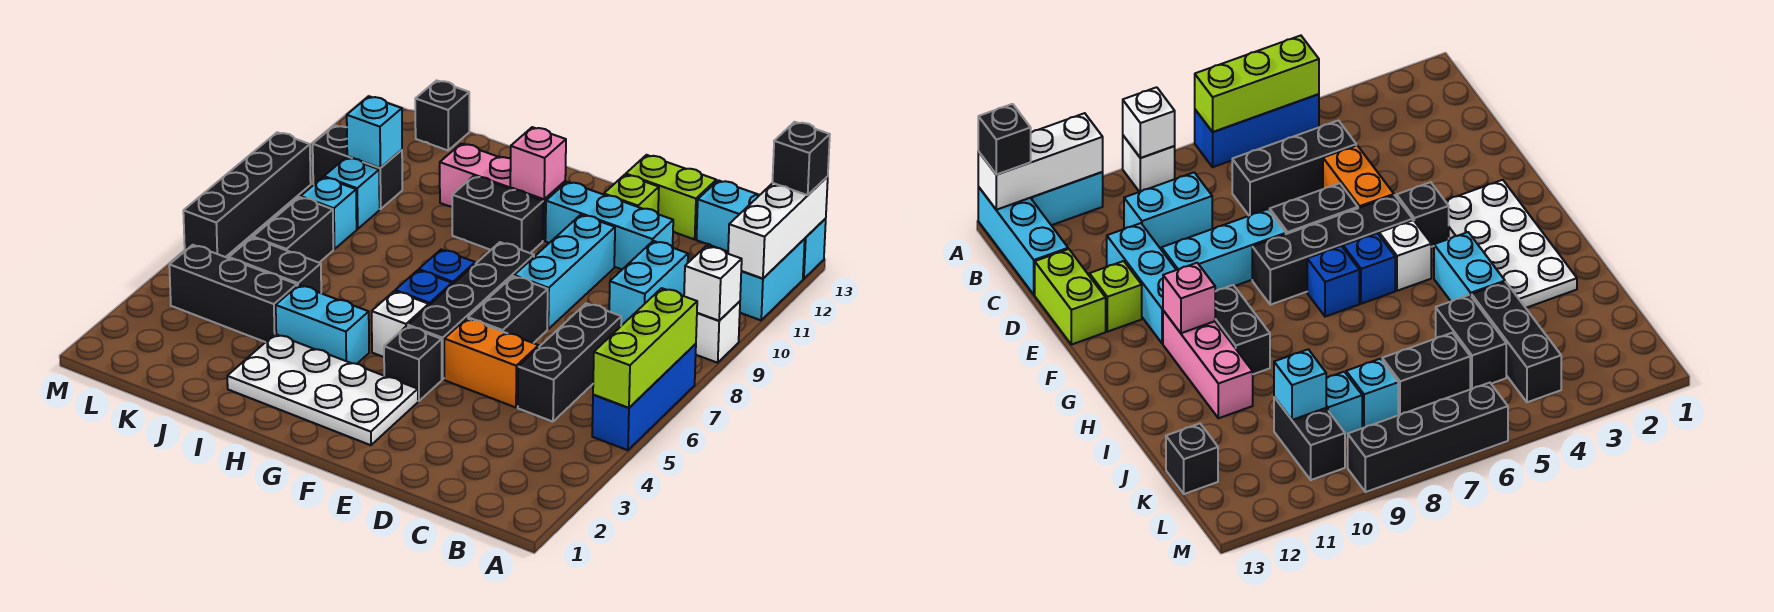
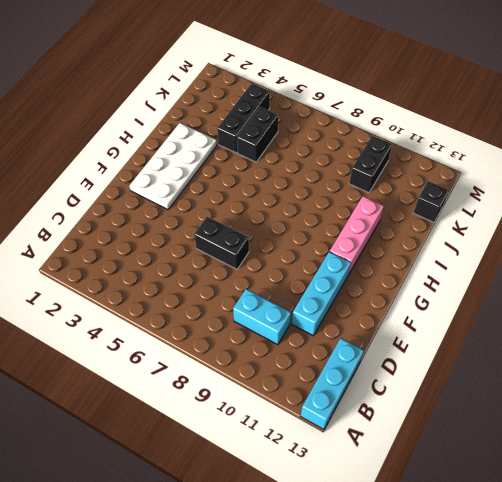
none -> blue 1x3 brick [592,344,696,450]
none -> white 1x1 brick [696,301,740,363]
none -> cyan 1x2 brick [740,239,805,320]
none -> black 1x3 brick [518,303,621,422]

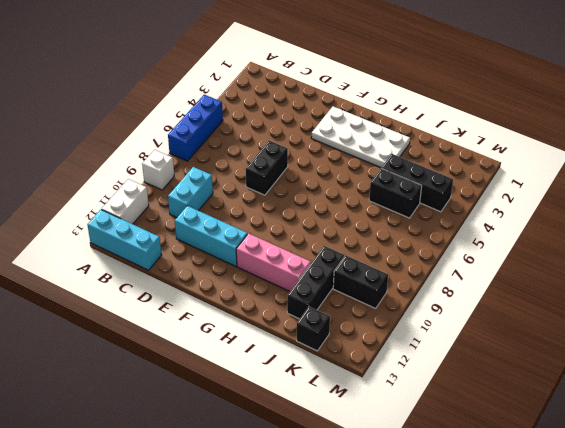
white 1x2 brick [102,179,149,224] -> cyan 1x2 brick [740,239,805,320]
black 1x3 brick [287,246,344,319] -> black 1x3 brick moved to [518,303,621,422]
none -> orange 1x2 brick [444,318,539,407]
none -> lime 1x2 brick [626,155,716,239]
none -> cyan 1x3 brick [514,215,615,329]
none -> lime 1x1 brick [604,175,659,214]

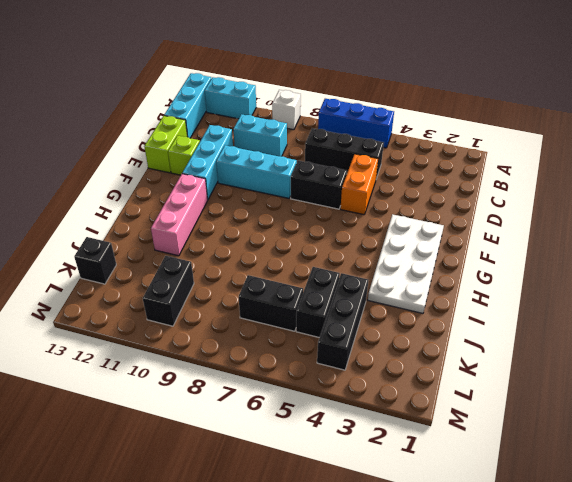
none -> black 1x1 brick [384,326,442,401]
none -> black 1x4 brick [408,242,534,379]
none -> white 1x1 brick [372,291,429,357]
none -> blue 1x1 brick [395,270,452,305]

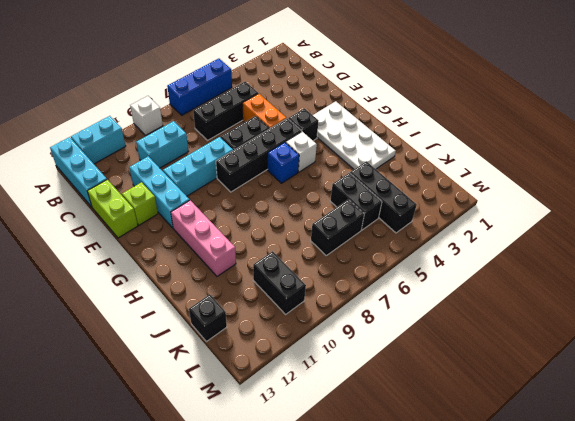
none -> blue 1x1 brick [419,250,475,285]
none -> black 1x2 brick [452,176,543,253]
none -> cyan 1x2 brick [276,285,369,364]
none -> cyan 1x1 brick [301,177,357,249]

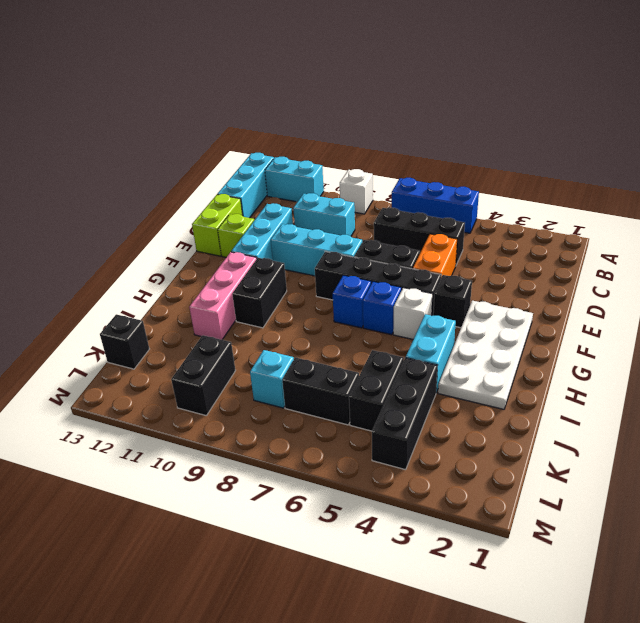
none -> cyan 1x1 brick [324,157,380,229]
none -> black 1x4 brick [183,132,311,257]
none -> lime 1x3 brick [593,288,697,408]
none -> white 1x1 brick [684,246,742,321]

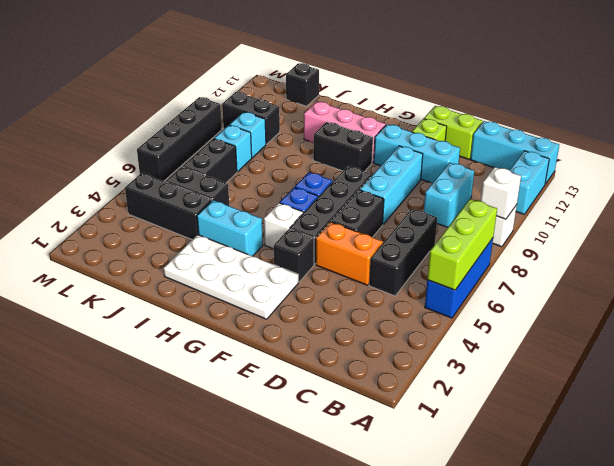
none -> white 1x3 brick [728,177,828,279]
none -> pink 1x1 brick [510,127,566,199]
none -> cyan 1x1 brick [347,96,402,168]
none -> black 1x1 brick [772,122,830,195]

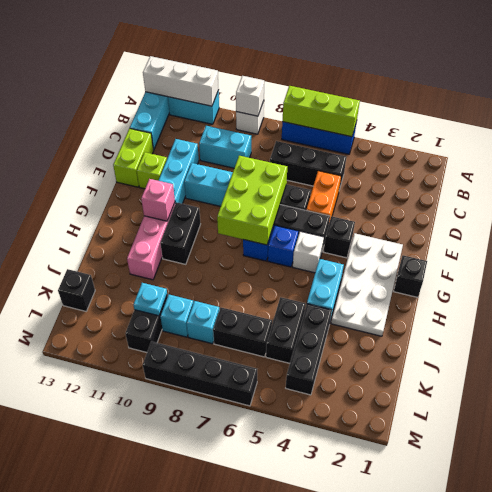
lime 2x3 brick [217,156,287,245] -> none
black 1x1 brick [394,255,427,297] -> black 1x1 brick moved to [772,122,830,195]
cyan 1x1 plate [134,283,167,316] -> cyan 1x1 brick [347,96,402,168]

